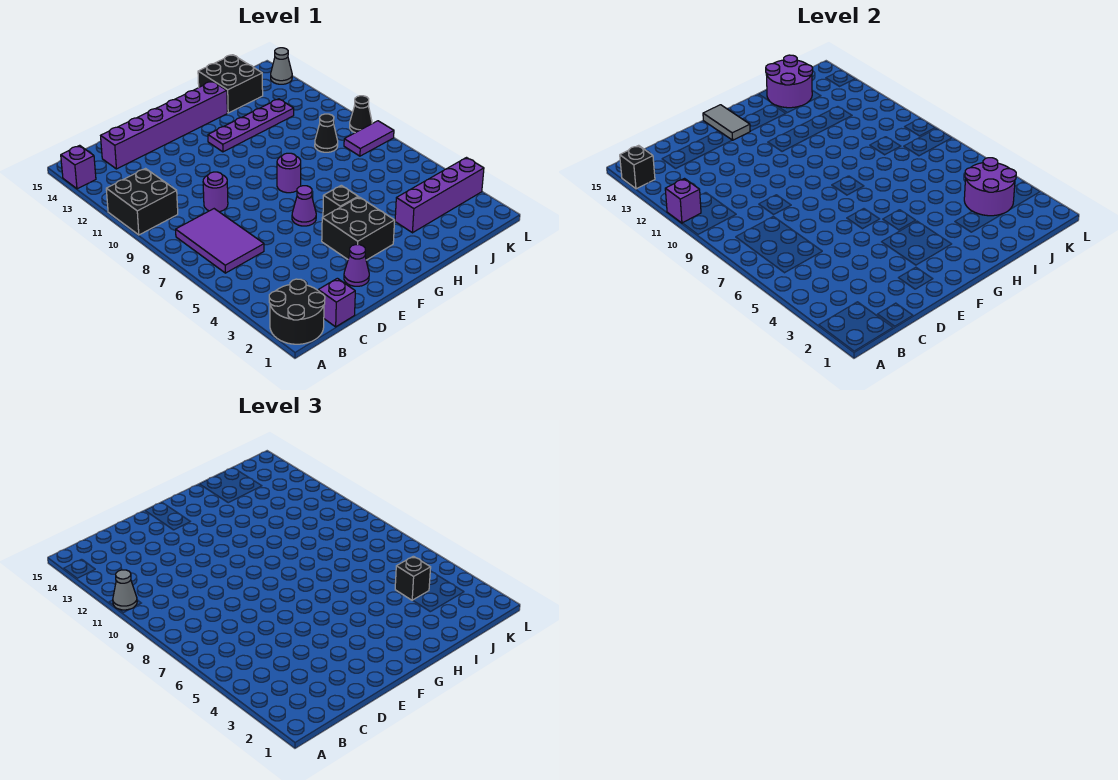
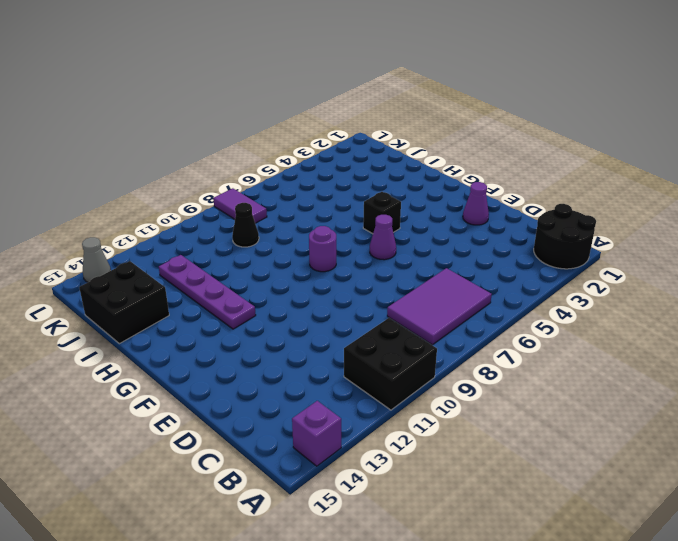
none -> purple 1x1 brick [318,278,355,327]
none -> purple 1x6 brick [101,81,227,169]
none -> purple 1x1 round brick [203,172,228,212]

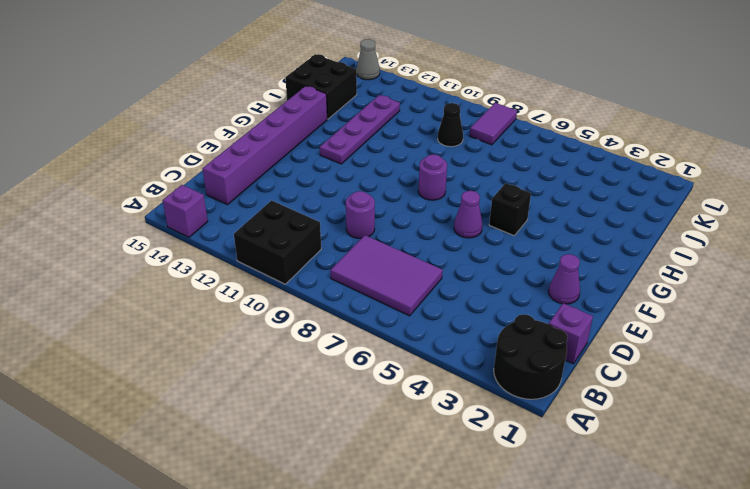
none -> black 2x2 brick [322,197,395,260]
none -> purple 1x4 brick [395,158,484,233]
none -> black 1x1 cone [350,96,372,133]

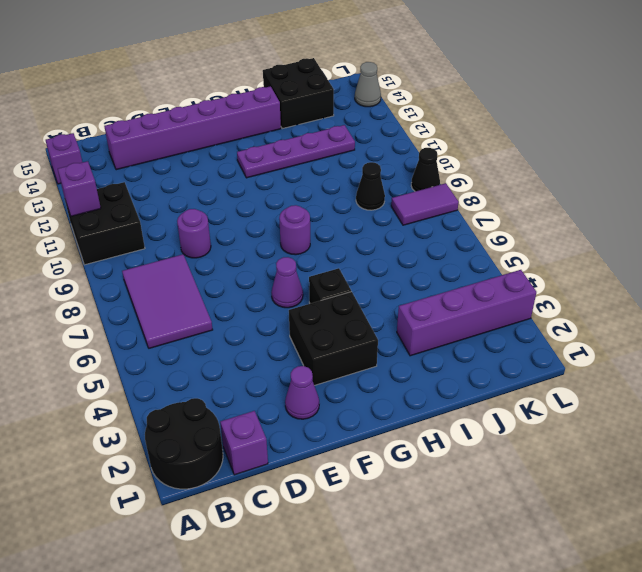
none -> black 1x1 brick [620,145,655,189]
none -> grey 1x2 tile [703,105,750,140]
none -> purple 2x2 round brick [766,55,813,108]

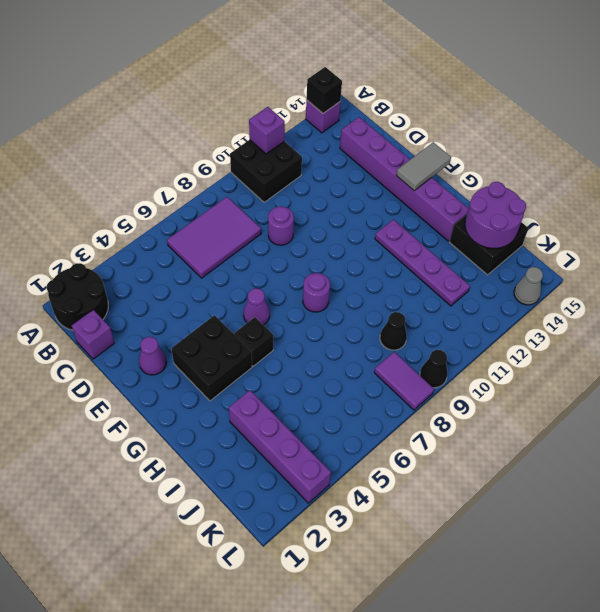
none -> purple 2x2 round brick [964,158,1016,216]
none -> grey 1x1 cone [113,570,137,610]
none -> black 1x1 brick [395,556,431,600]

